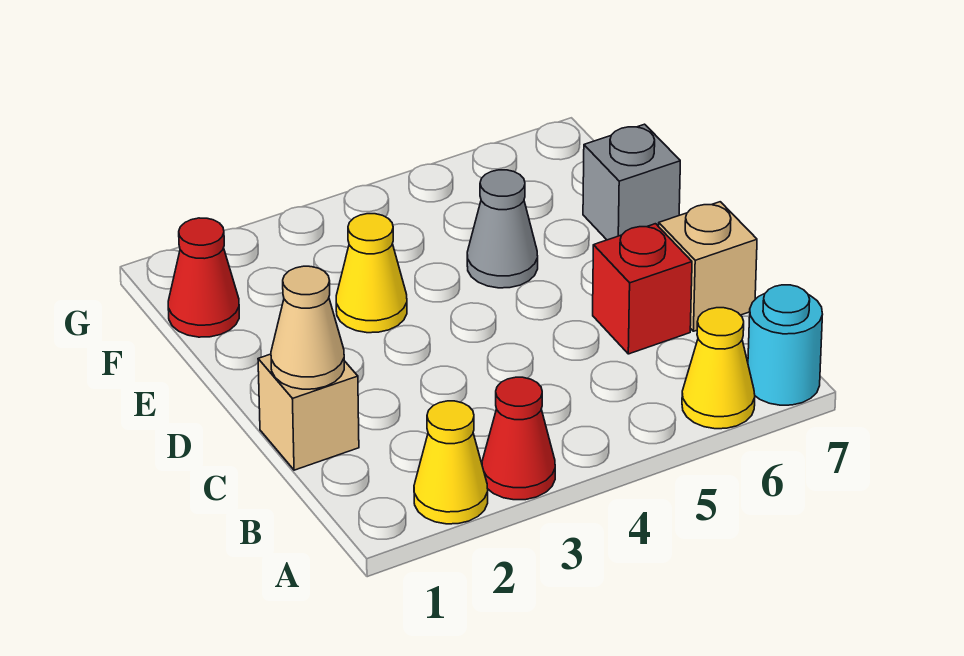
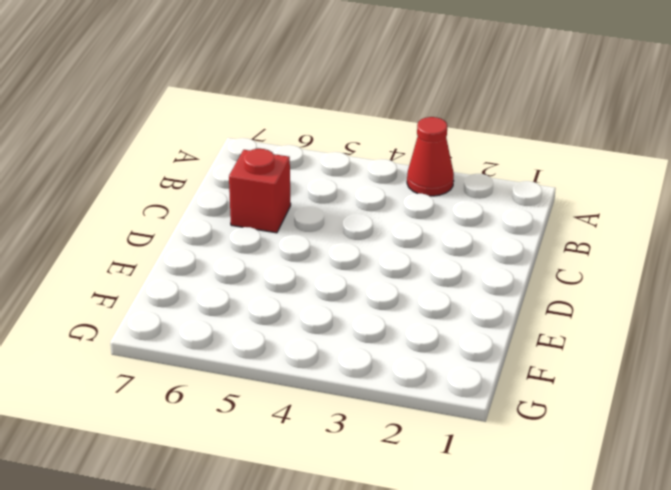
none -> yellow 1x1 cone [414,401,488,524]
none -> yellow 1x1 cone [682,308,755,429]
none -> cyan 1x1 round brick [748,285,823,405]

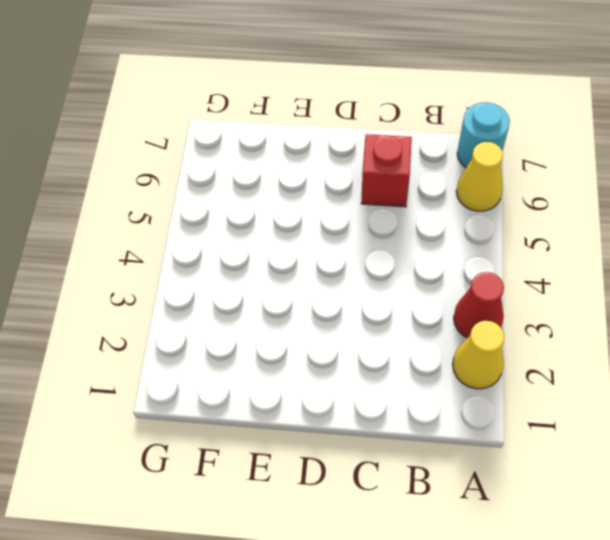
none -> tan 1x1 brick [258,354,359,470]
none -> tan 1x1 brick [659,202,757,331]
none -> yellow 1x1 cone [336,214,407,333]

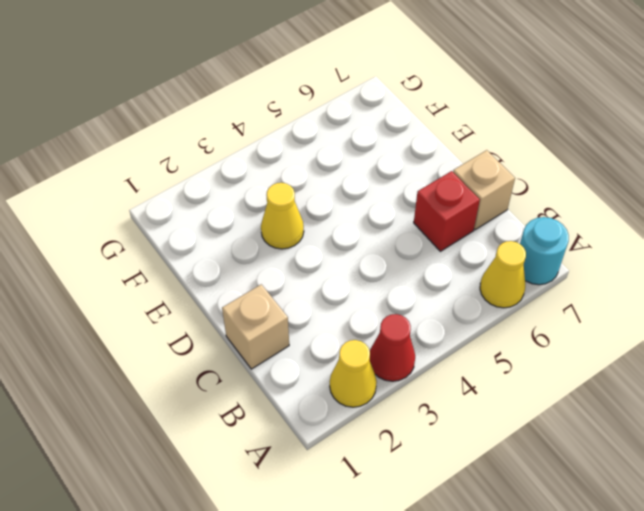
none -> grey 1x1 cone [467,170,538,288]
none -> grey 1x1 brick [583,124,680,240]
none -> red 1x1 cone [168,218,239,337]

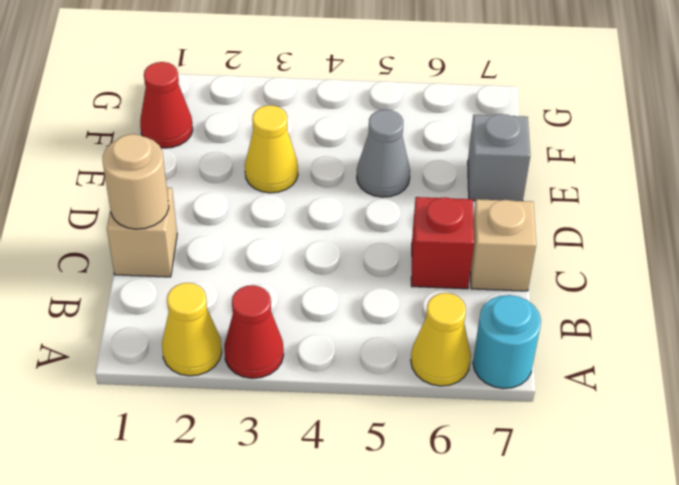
tan 1x1 round brick [103,134,169,229] -> tan 1x1 cone [271,266,344,389]

